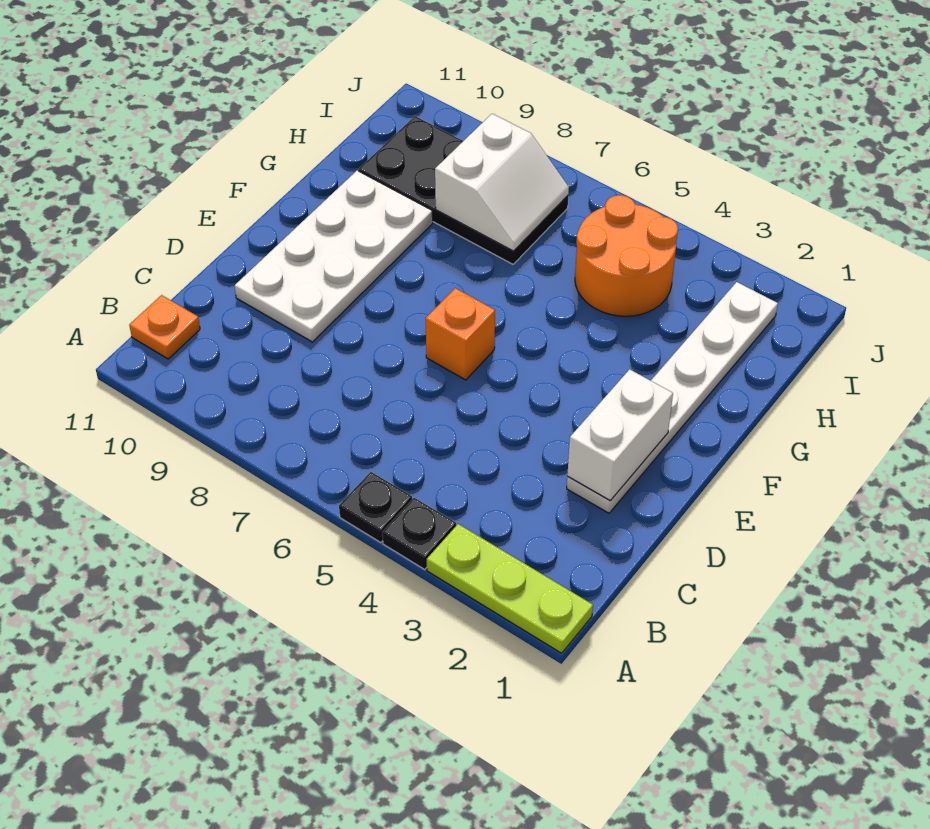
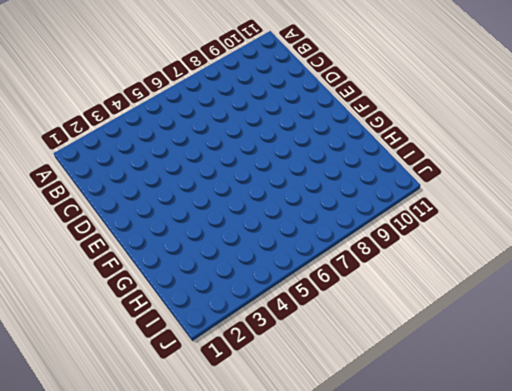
none -> lime 1x3 plate [427,524,593,653]
none -> black 1x1 plate [382,498,456,569]

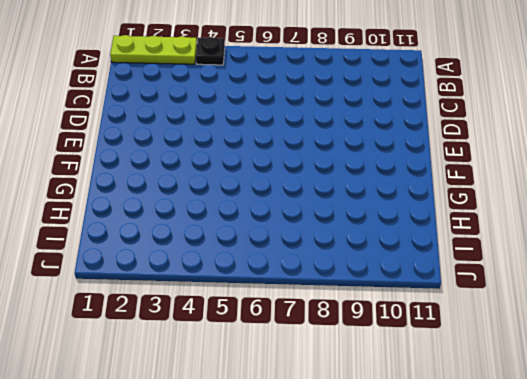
none -> black 1x1 plate [339,472,412,543]
none -> orange 1x1 plate [129,295,200,359]

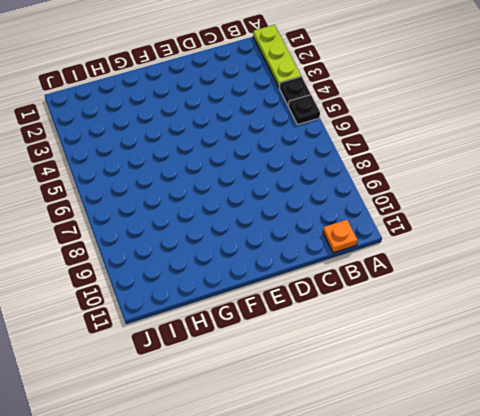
none -> white 1x6 plate [567,282,778,513]
none -> white 2x4 plate [235,171,433,342]

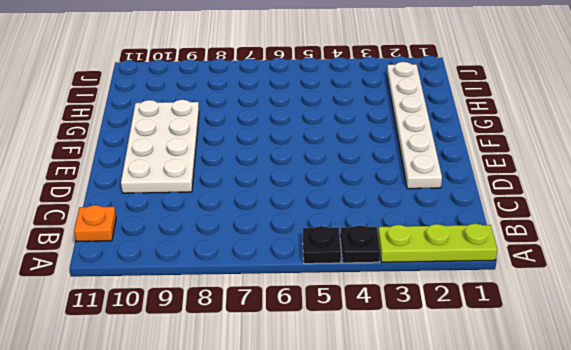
none -> orange 1x1 brick [426,288,495,380]
none -> orange 2x2 round brick [575,195,678,316]

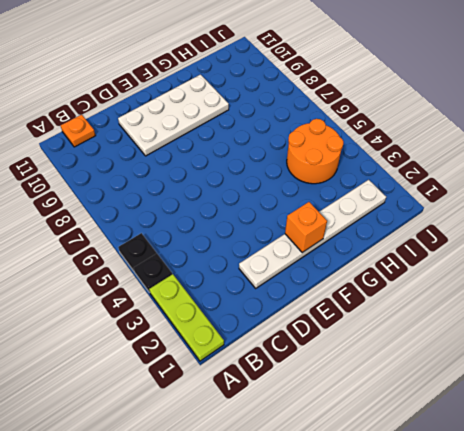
orange 1x1 brick [285,202,327,253] -> orange 1x1 brick moved to [426,288,495,380]
none -> black 2x4 plate [359,116,568,264]
none -> white 1x2 brick [567,369,673,501]

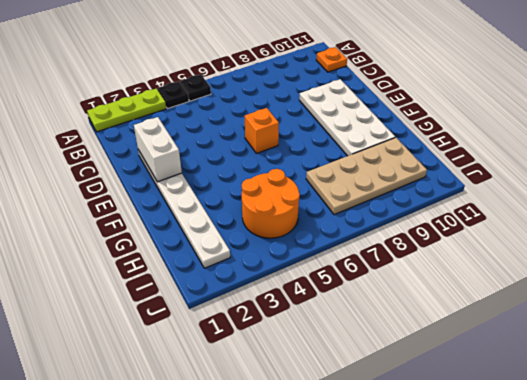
tan 2x4 plate [306,137,427,215] -> black 2x4 plate [359,116,568,264]
none -> white 2x2 slope [435,114,569,251]

